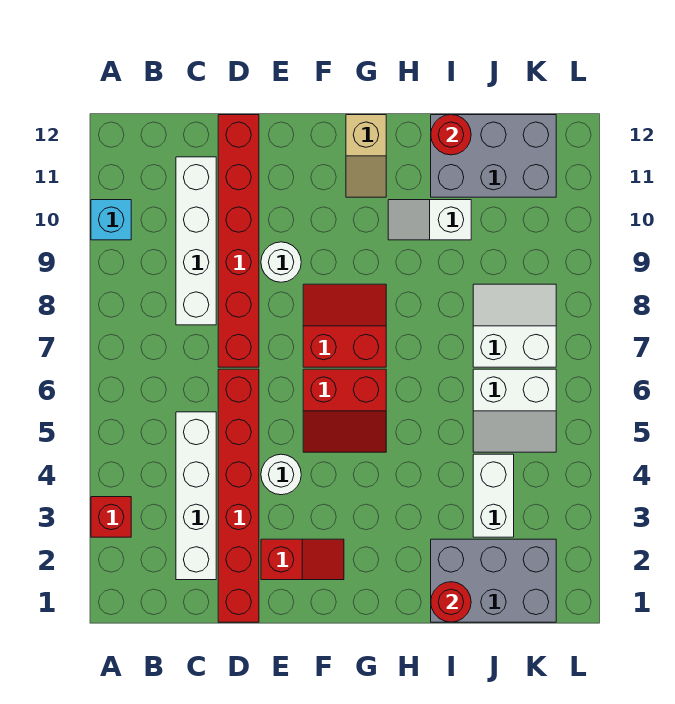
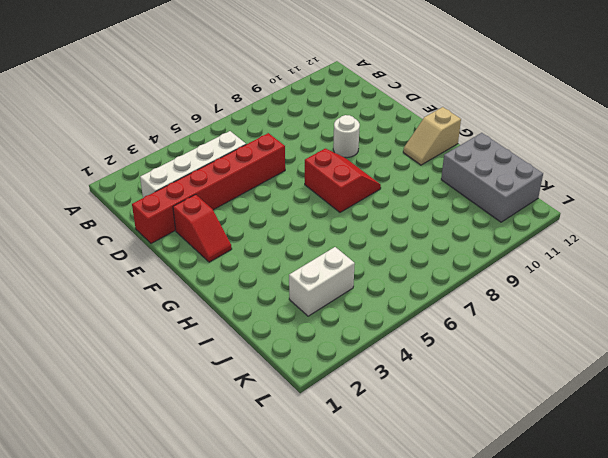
none -> red 1x1 brick [91,497,131,537]
none -> cyan 1x1 brick [91,200,131,240]
none -> white 1x4 brick [176,157,216,325]

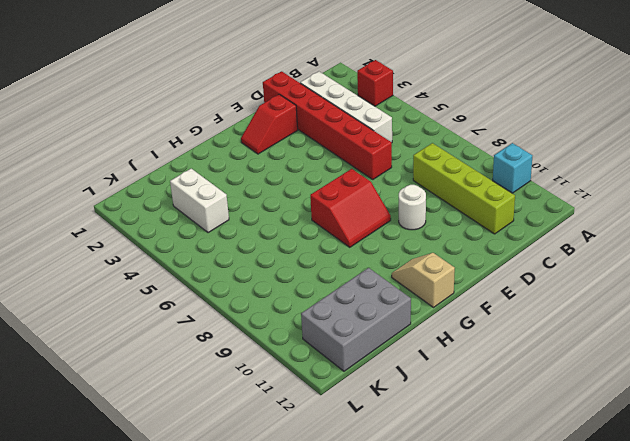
lime 1x4 brick [413,143,515,234] -> white 1x4 brick [176,157,216,325]
none -> red 1x6 brick [218,115,259,367]
none -> white 1x1 round brick [261,454,301,495]
none -> red 2x2 slope [303,369,386,452]

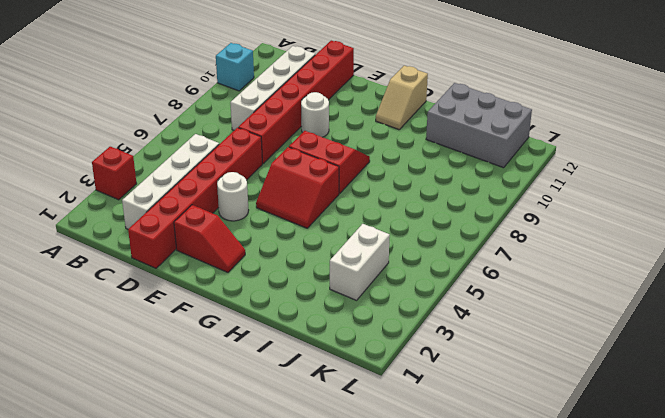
none -> white 1x2 slope [388,200,471,240]
none -> grey 2x3 brick [431,539,556,622]
none -> white 2x2 slope [473,369,556,452]

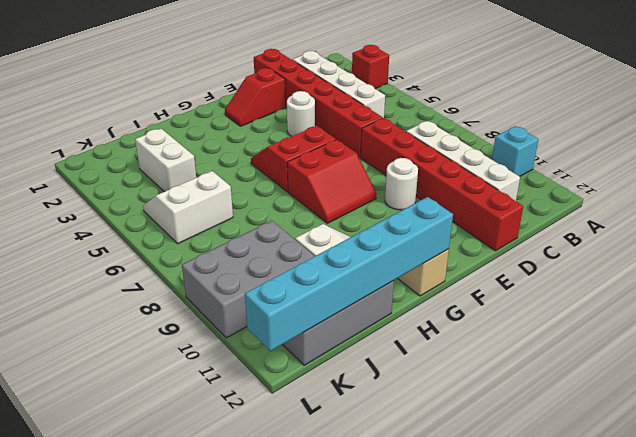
cyan 1x6 brick [245,197,453,351] -> red 1x1 round brick [431,115,471,155]
grey 2x3 brick [182,221,314,338] -> grey 2x3 brick moved to [431,539,556,622]
none -> white 2x2 slope [473,284,556,367]
none -> red 1x1 round brick [431,582,471,622]

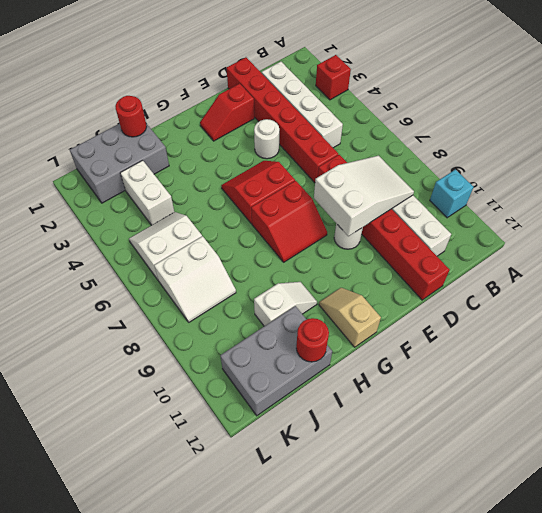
white 2x3 slope [314,156,414,236] -> none

